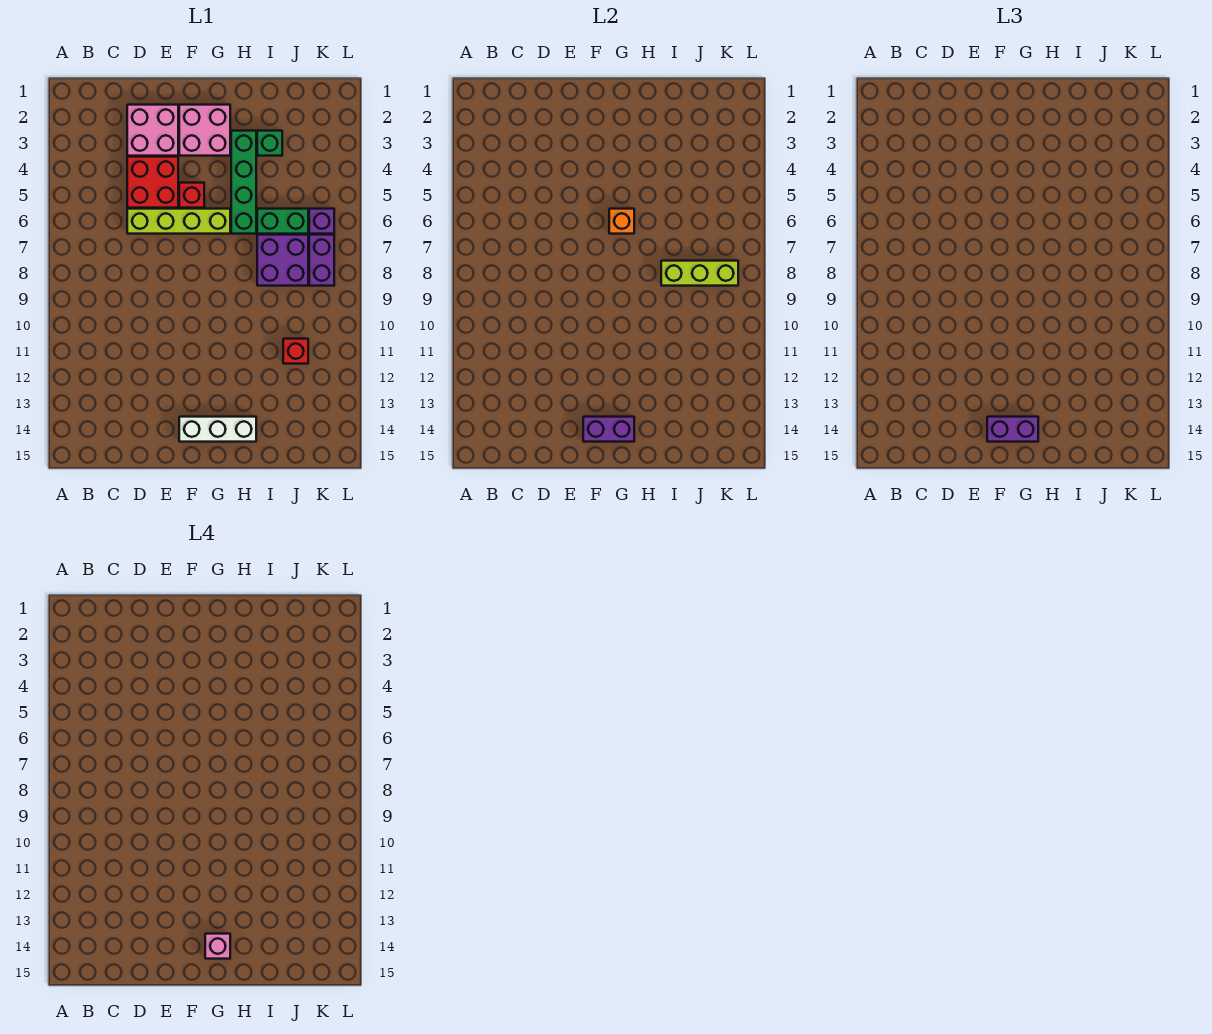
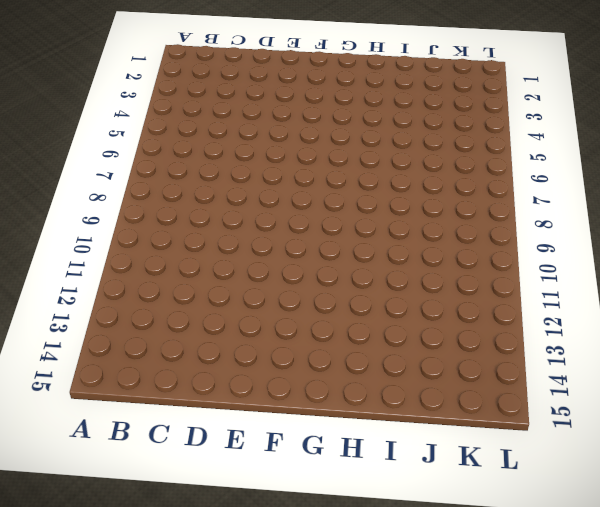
none -> pink 2x2 brick [127,105,178,156]
none -> red 2x2 brick [127,157,178,208]
none -> lime 1x4 brick [127,209,230,234]

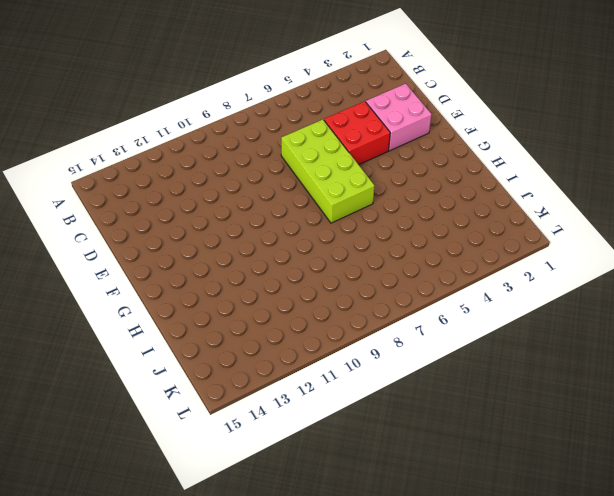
lime 2x4 brick [281,120,374,223] -> lime 1x4 brick [127,209,230,234]
none -> pink 2x2 brick [179,105,230,156]
none -> red 1x1 brick [179,183,204,208]
none -> white 1x3 brick [179,417,256,442]

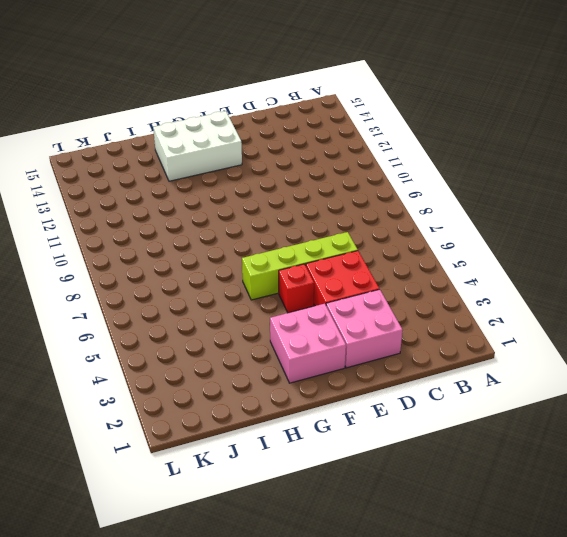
white 2x3 brick [153,111,242,181] -> white 1x3 brick [179,417,256,442]
none -> green 1x4 brick [231,131,256,234]
none -> green 1x1 brick [257,131,282,156]
none -> green 1x2 brick [257,209,308,234]

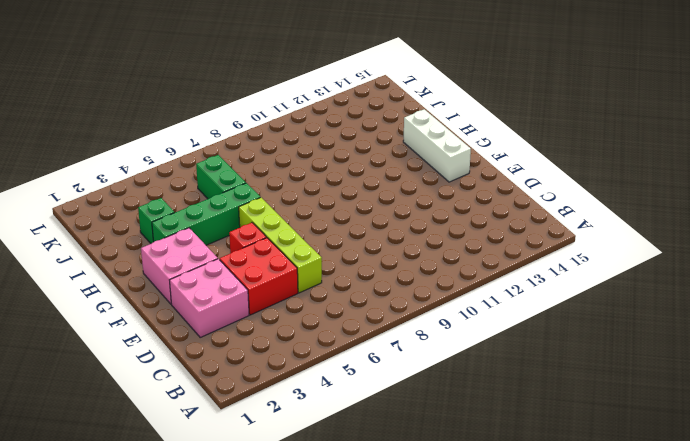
none -> purple 2x2 brick [257,235,308,286]
none -> red 1x1 brick [283,339,308,364]
none -> purple 1x1 brick [309,209,334,234]

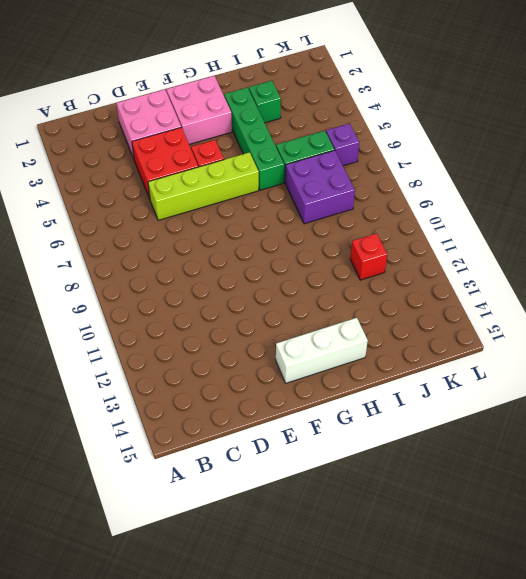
none -> purple 1x2 brick [309,235,334,286]
none -> purple 1x2 brick [583,417,634,442]
none -> orange 1x1 brick [609,209,634,234]

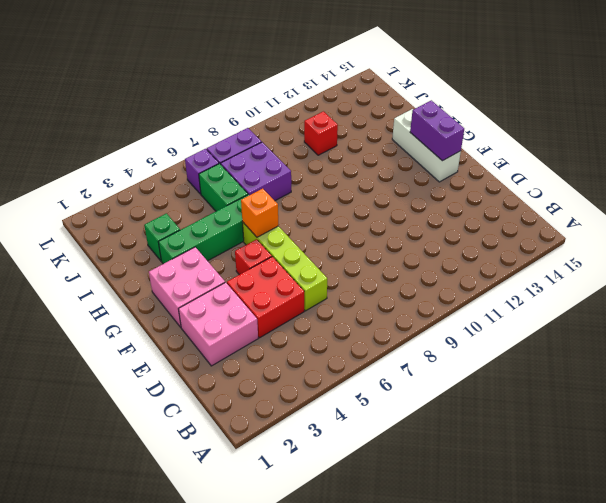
none -> lime 1x3 brick [661,261,738,286]
none -> purple 1x2 brick [987,417,1038,442]
none -> pink 1x1 brick [205,934,230,959]

